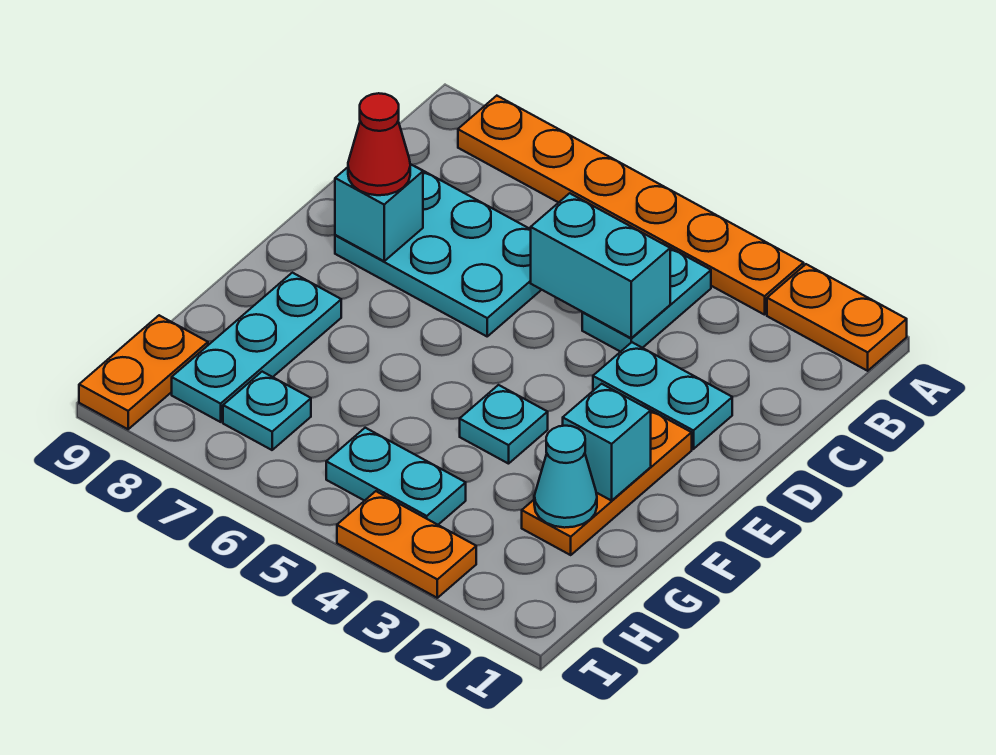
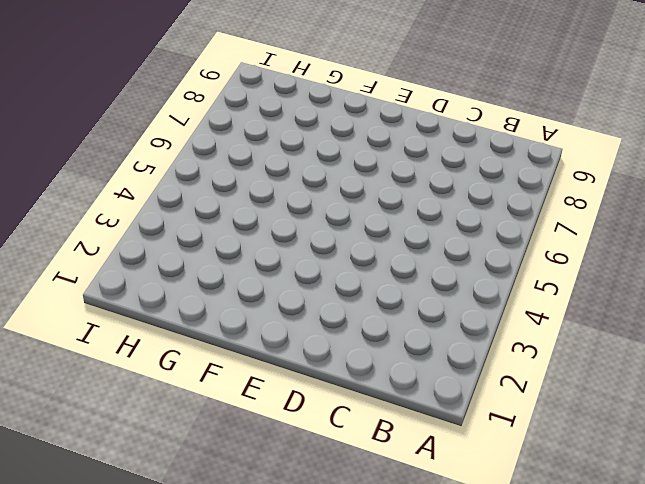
none -> orange 1x2 plate [767,264,907,371]
none -> orange 1x6 plate [458,96,804,315]
none -> cyan 1x2 plate [582,248,711,352]

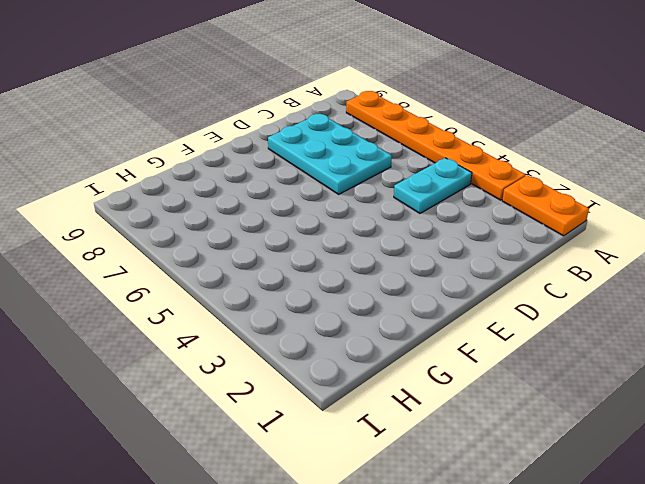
none -> cyan 1x2 plate [593,342,732,449]
none -> orange 1x3 plate [522,410,692,555]
none -> cyan 1x1 plate [460,385,548,464]

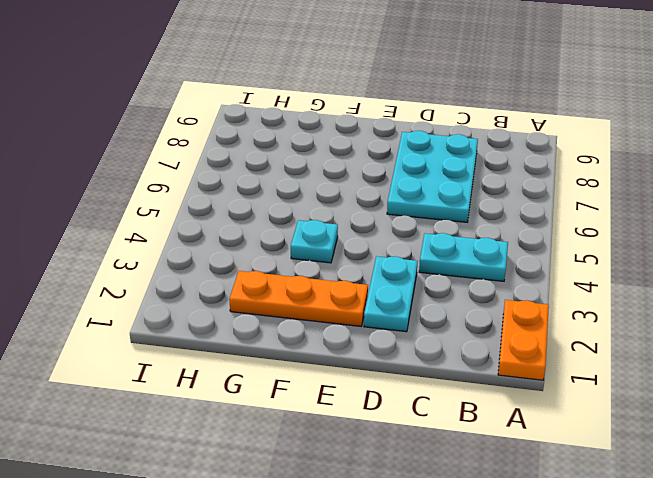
none -> orange 1x6 plate [458,96,804,315]
none -> cyan 1x3 plate [172,273,341,422]
none -> cyan 1x2 plate [326,428,466,525]

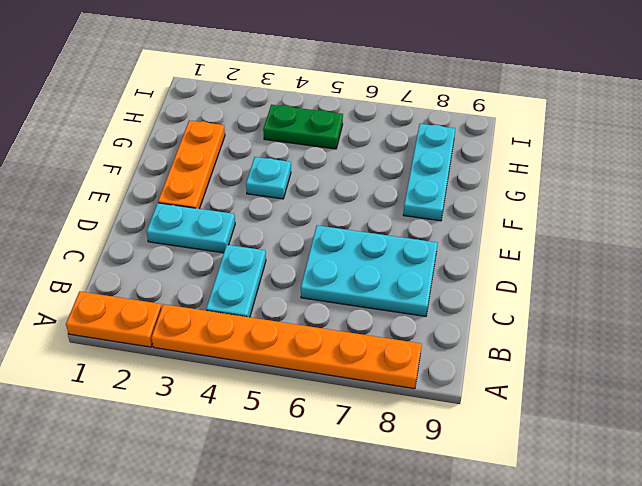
green 1x2 plate [263,105,343,149] -> cyan 1x2 plate [326,428,466,525]
none -> cyan 1x1 plate [223,372,311,450]
none -> orange 1x2 plate [79,315,208,429]
none -> orange 1x2 plate [337,491,476,598]

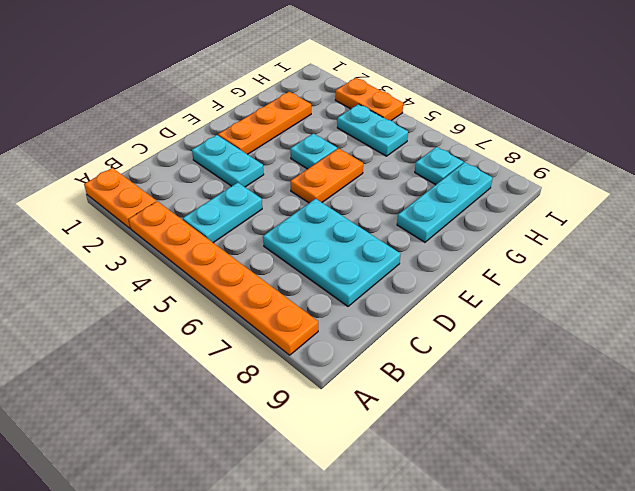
orange 1x2 plate [291,148,363,203] -> orange 1x2 plate moved to [79,315,208,429]
none -> cyan 1x2 brick [531,193,670,338]
none -> cyan 1x1 brick [335,164,423,261]
none -> cyan 1x1 brick [563,384,651,501]

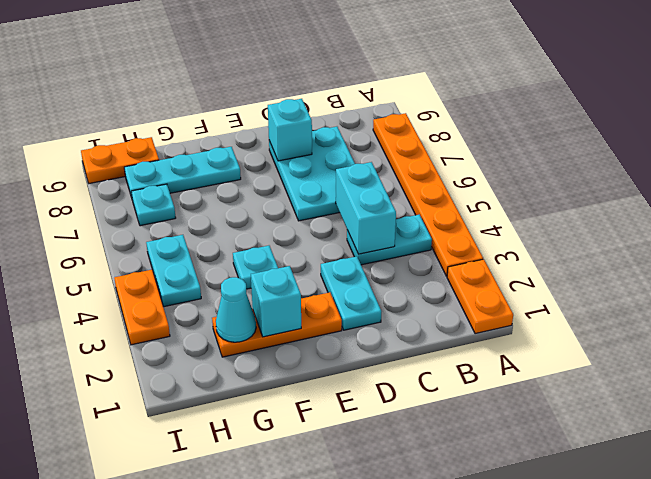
none -> red 1x1 cone [348,93,410,195]

